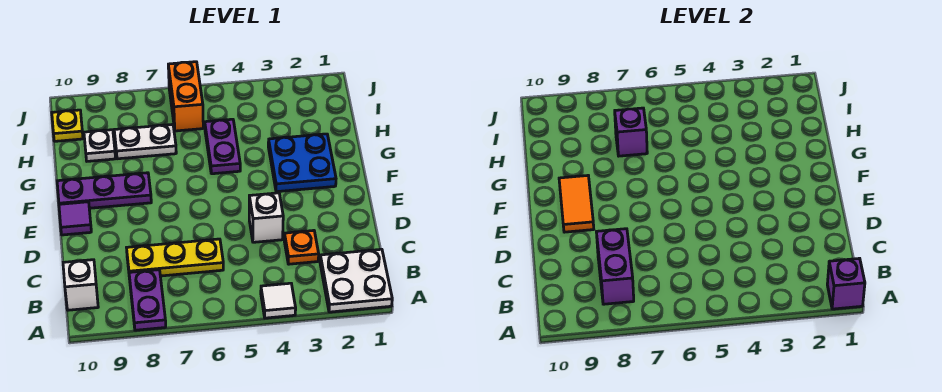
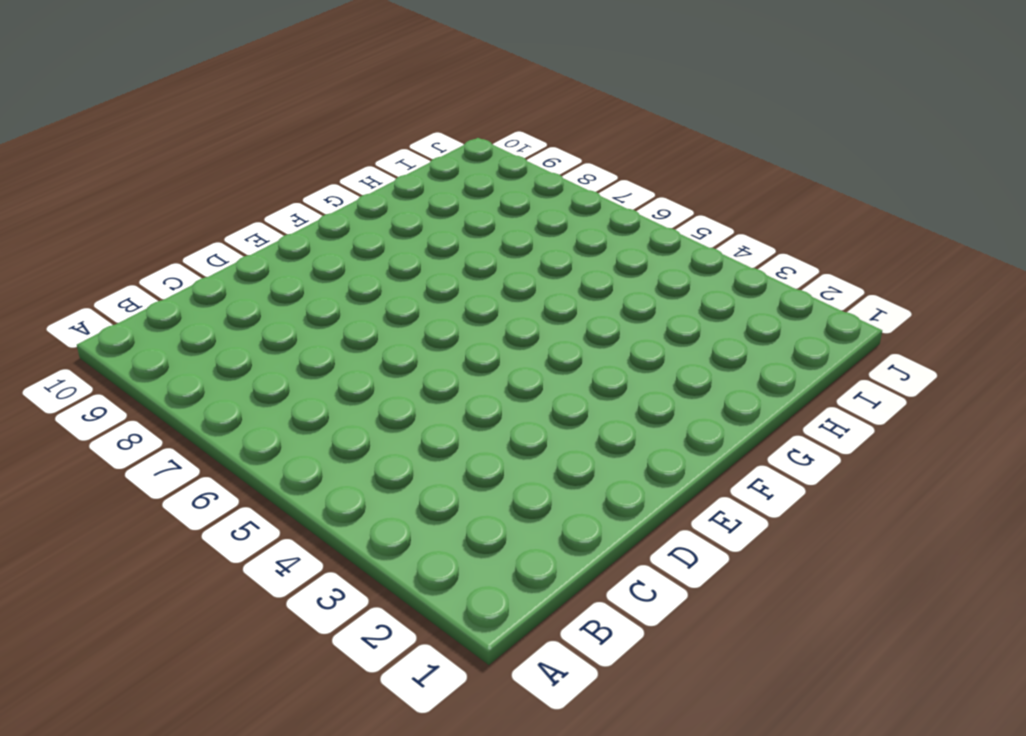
none -> white 2x2 plate [320,249,392,312]
none -> white 1x1 tile [261,283,296,318]
none -> purple 1x2 plate [129,270,166,330]

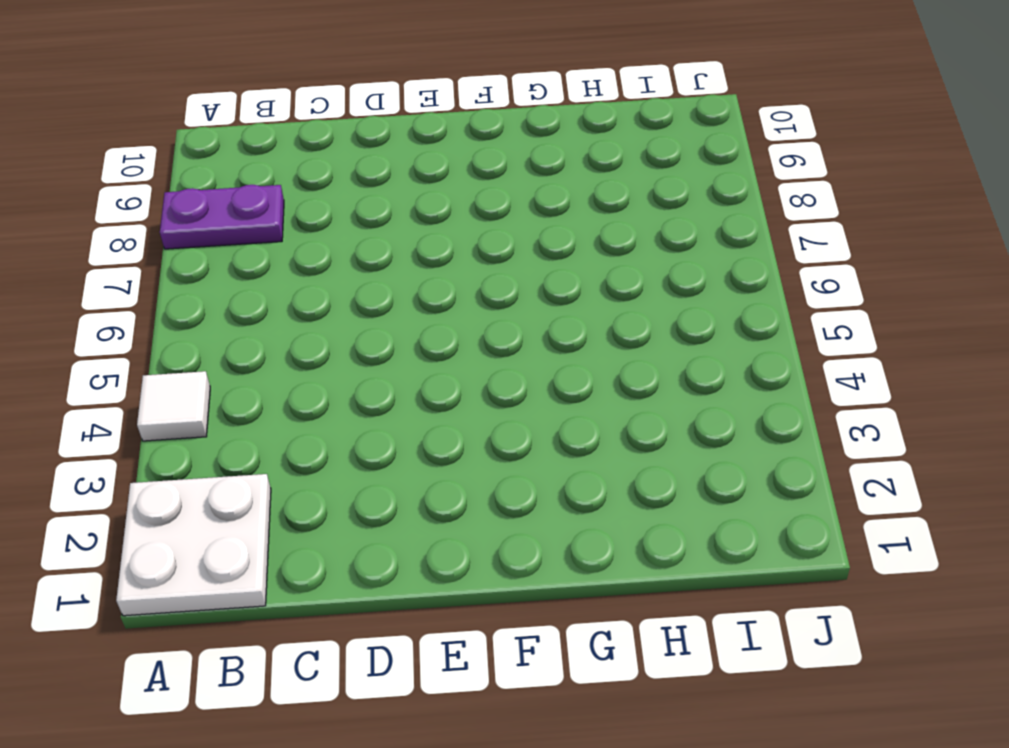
none -> white 1x1 brick [63,260,98,310]
none -> orange 1x1 plate [284,230,319,264]
none -> yellow 1x3 plate [127,239,223,276]

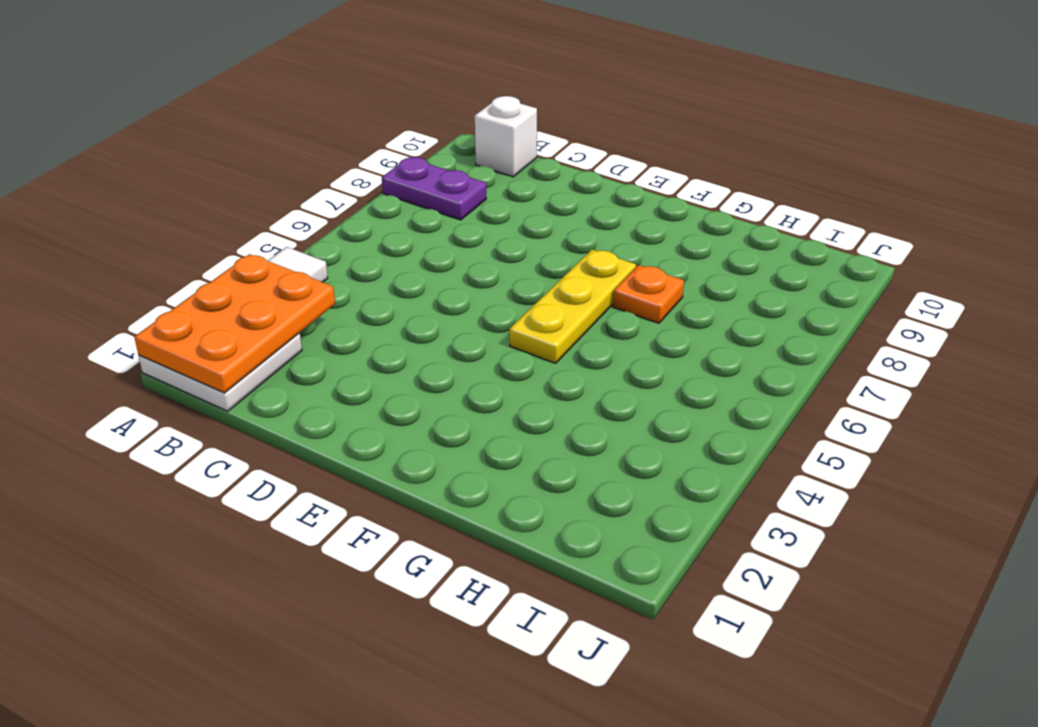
orange 2x3 plate [134,254,335,393] -> purple 1x1 brick [827,258,865,309]
yellow 1x3 plate [509,250,636,363] -> yellow 1x3 plate moved to [127,239,223,276]
orange 1x1 plate [613,265,684,323] -> orange 1x1 plate moved to [284,230,319,264]
none -> white 1x1 brick [249,193,283,242]
none -> purple 1x1 tile [59,202,91,235]
none -> blue 2x2 plate [268,134,336,192]

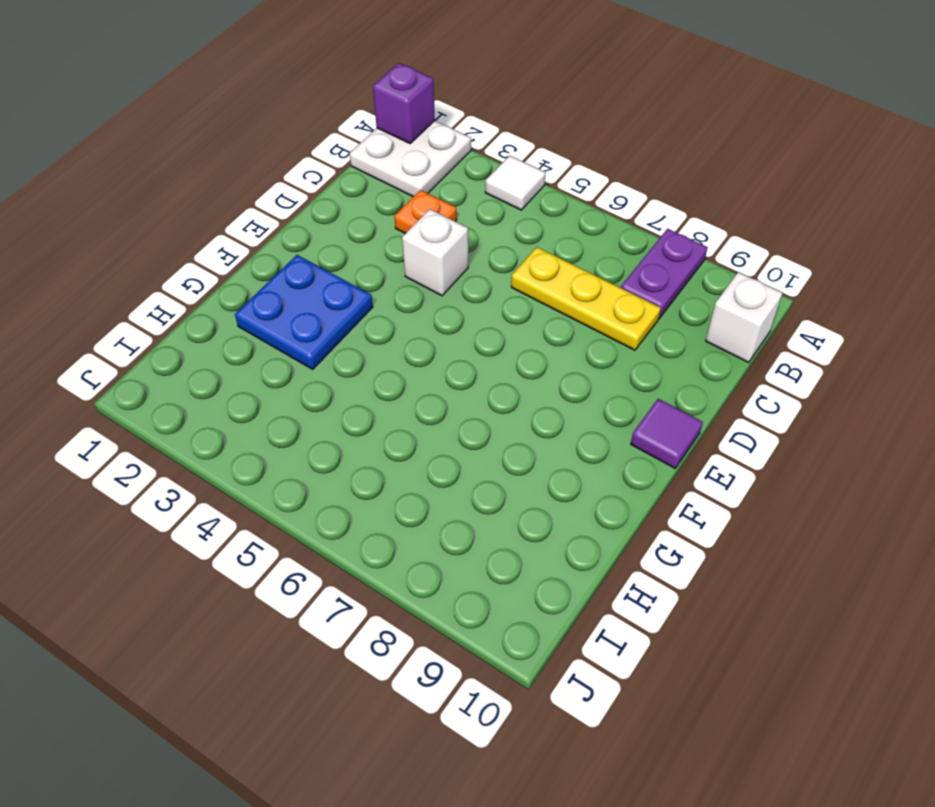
none -> purple 1x3 plate [57,173,151,208]
none -> purple 1x2 plate [205,119,240,174]
none -> white 1x2 plate [114,124,176,159]

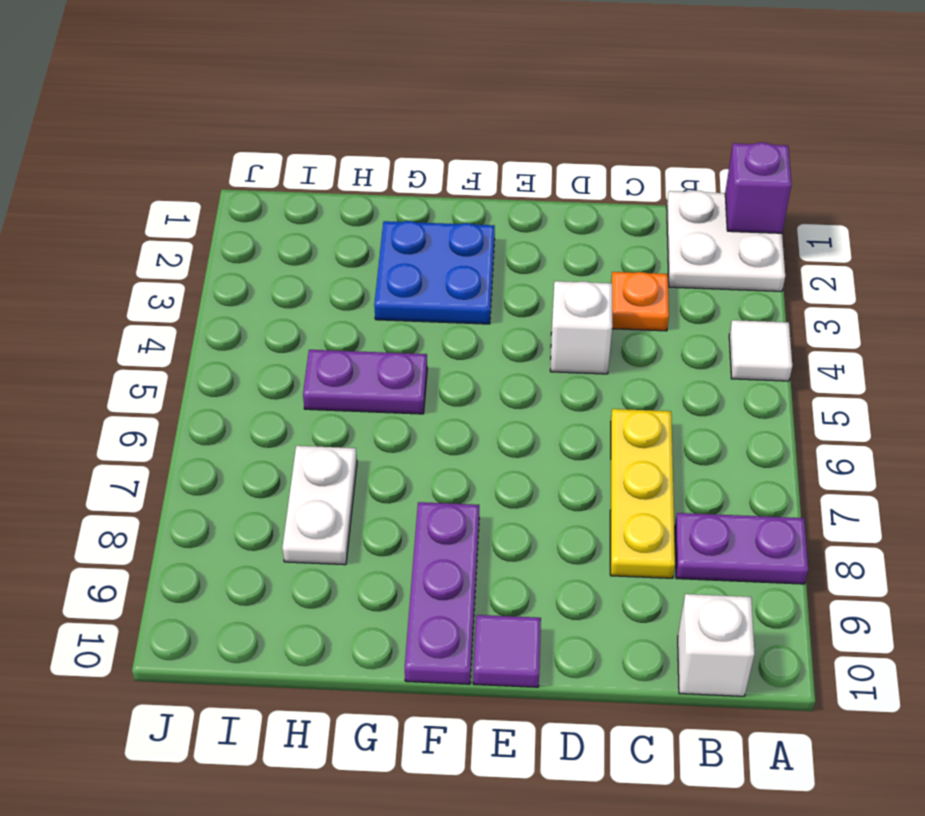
none -> white 1x1 plate [84,130,116,161]
none -> orange 1x2 brick [168,62,203,131]
none -> yellow 1x1 plate [52,110,83,141]

